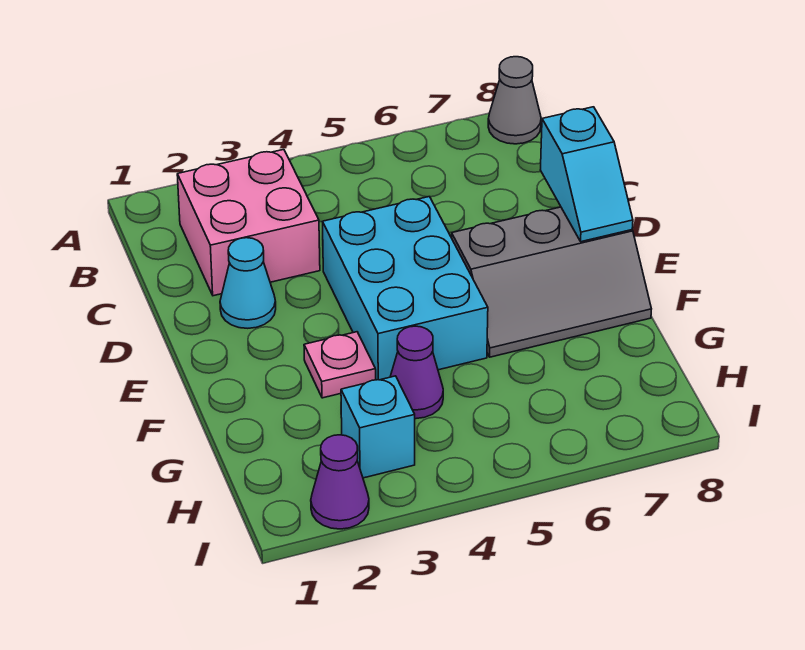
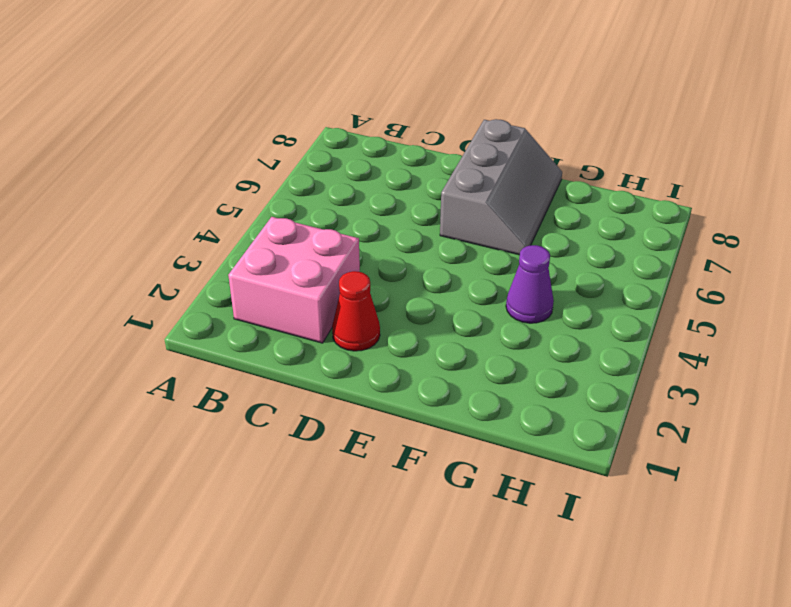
red 1x1 cone [332,271,380,351] -> cyan 1x1 cone [220,238,276,328]
none -> grey 1x1 cone [488,57,541,144]
none -> cyan 2x3 brick [323,197,488,380]

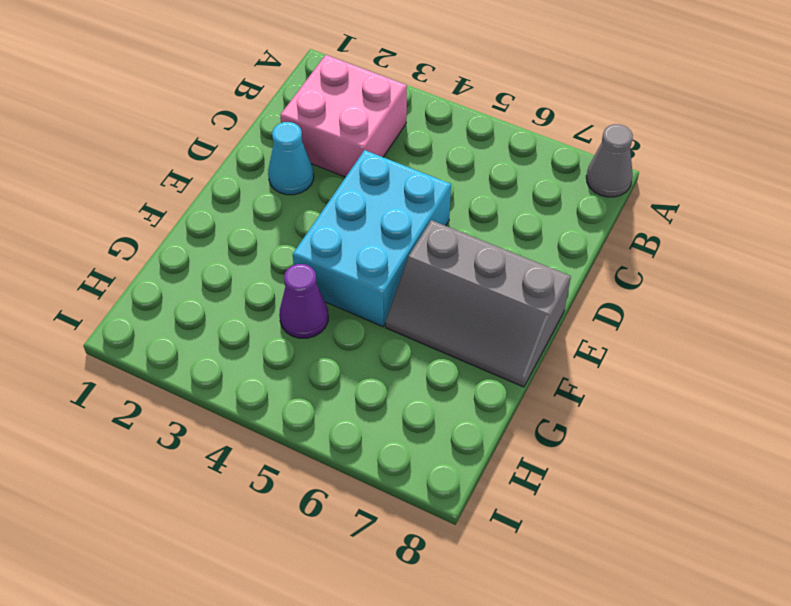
none -> pink 1x1 plate [304,332,376,398]
none -> cyan 1x1 brick [341,376,415,478]

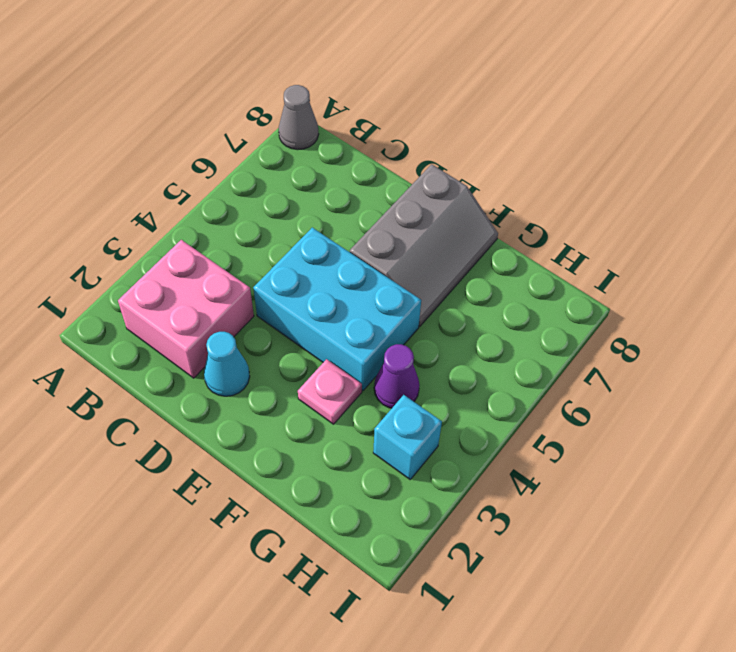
none -> purple 1x1 cone [311,435,369,529]
none -> cyan 1x2 slope [541,107,633,242]

